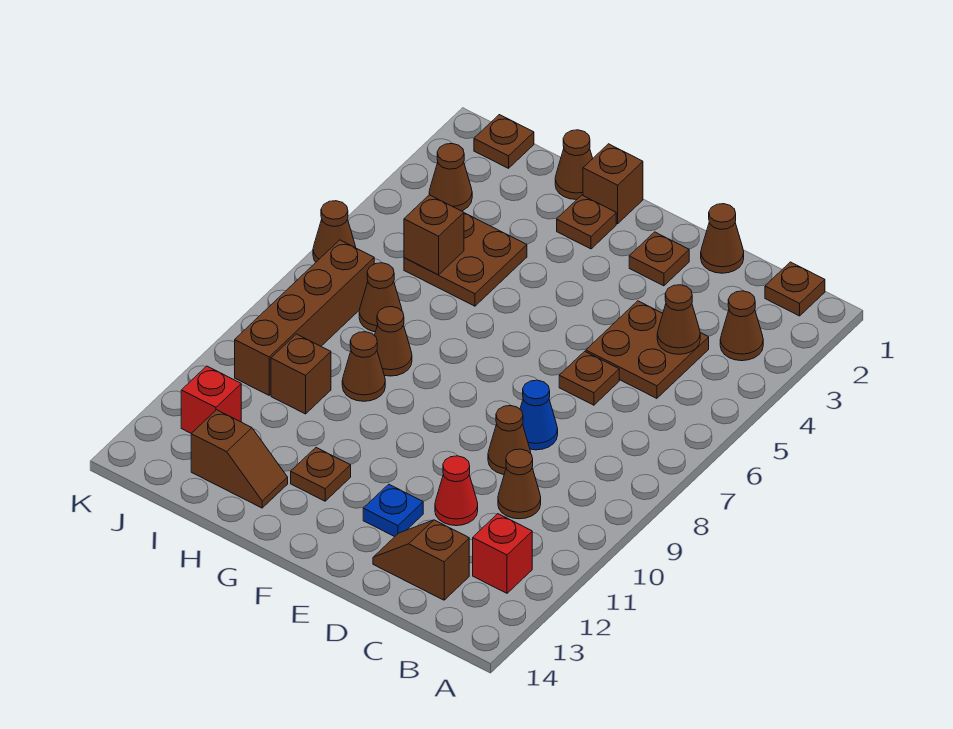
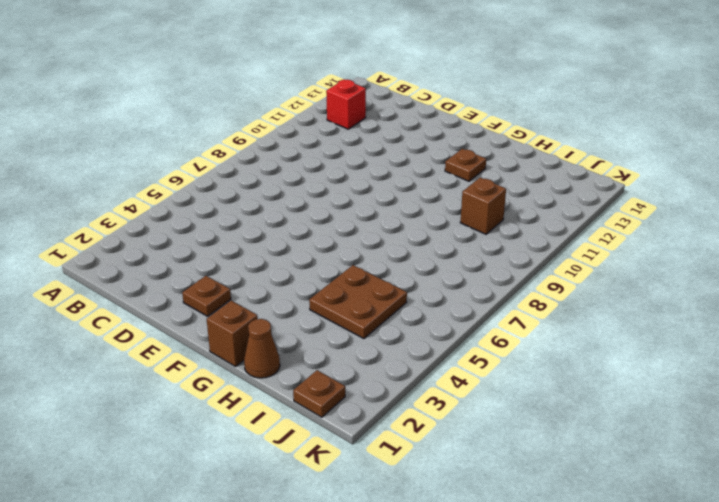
none -> brown 1x1 plate [765,262,825,316]
none -> brown 1x1 cone [720,291,763,361]
none -> brown 2x2 plate [586,301,709,398]
none -> brown 1x1 cone [498,449,541,519]

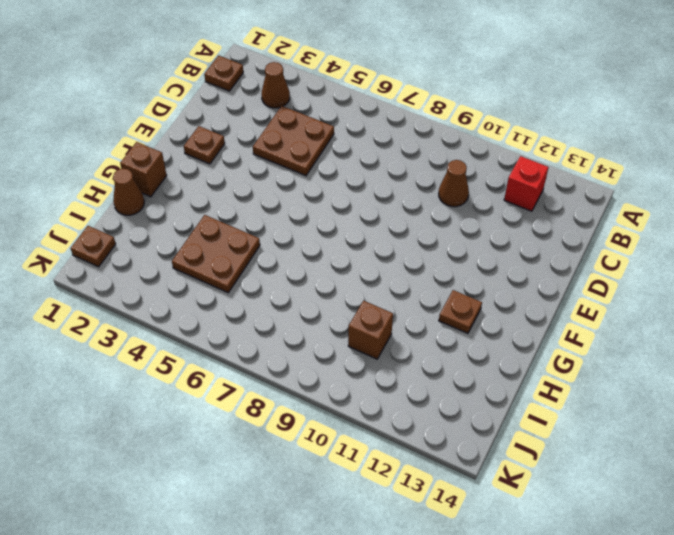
none -> brown 1x2 slope [373,520,469,600]
none -> brown 1x1 cone [701,204,744,273]
none -> brown 1x1 plate [559,351,619,405]
none -> blue 1x1 cone [520,380,558,450]

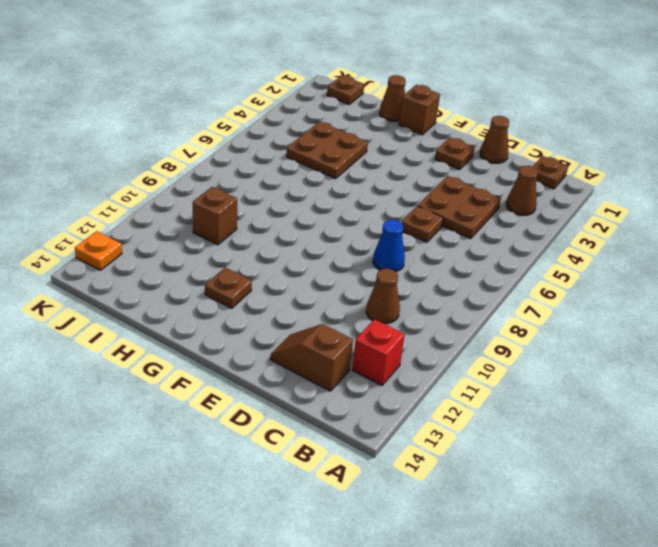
orange 1x1 plate [75,231,122,270] -> none
none -> brown 1x1 cone [488,406,531,475]
none -> red 1x1 cone [435,456,478,526]
none -> blue 1x1 plate [363,484,423,537]
none -> brown 1x1 plate [557,195,616,249]

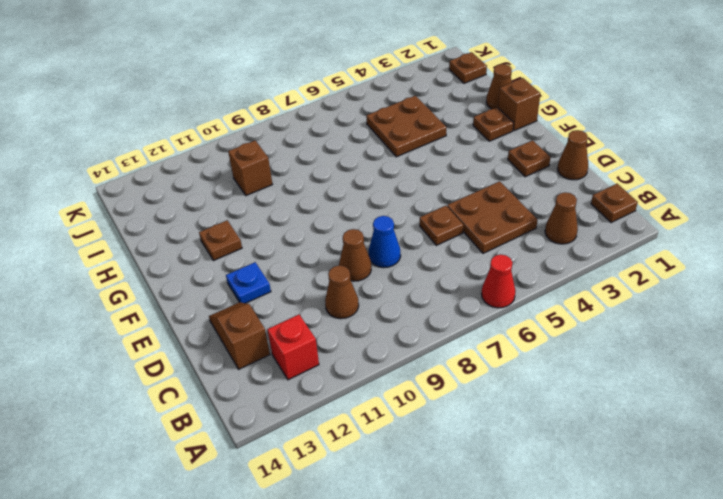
red 1x1 cone [481,255,516,308] -> red 1x1 cone moved to [435,456,478,526]
none -> brown 1x1 cone [374,307,412,376]
none -> brown 1x1 cone [342,332,385,401]
none -> brown 1x2 slope [191,410,288,508]
none -> brown 1x1 cone [359,263,402,332]

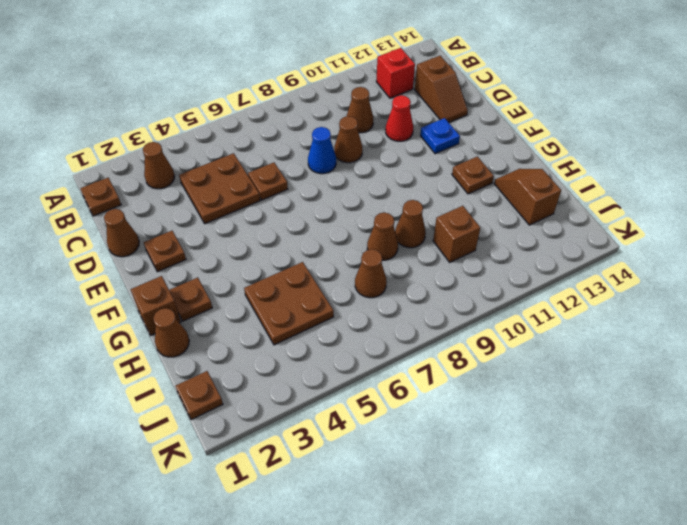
none -> brown 1x1 cone [429,144,472,211]
none -> brown 1x4 brick [235,240,374,395]
none -> red 1x1 brick [181,366,241,433]
none -> brown 1x1 cone [313,201,356,262]

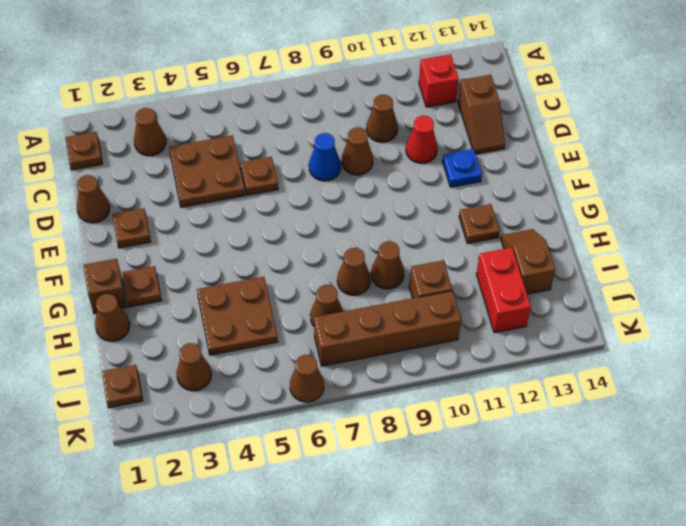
red 1x2 brick [476,248,531,333] -> red 1x1 brick [181,366,241,433]
none -> brown 1x1 cone [657,285,700,354]
none -> brown 1x1 brick [404,195,464,275]

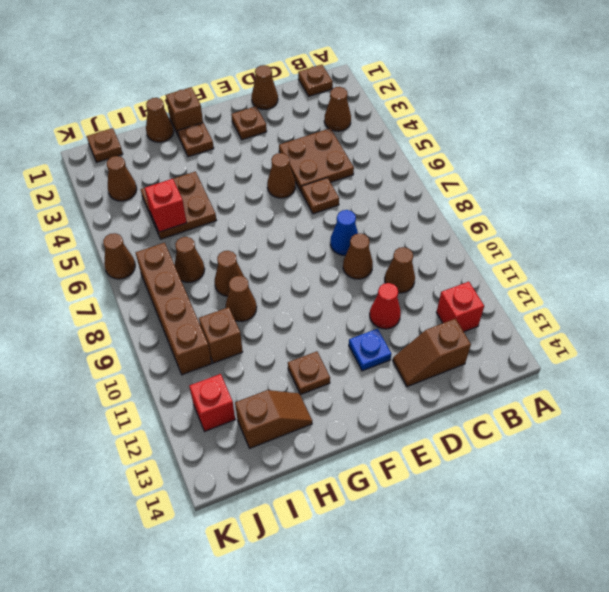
brown 1x1 cone [267,153,295,198] -> brown 1x1 cone moved to [657,285,700,354]
red 1x1 brick [145,179,187,232] -> brown 1x1 brick [404,195,464,275]

